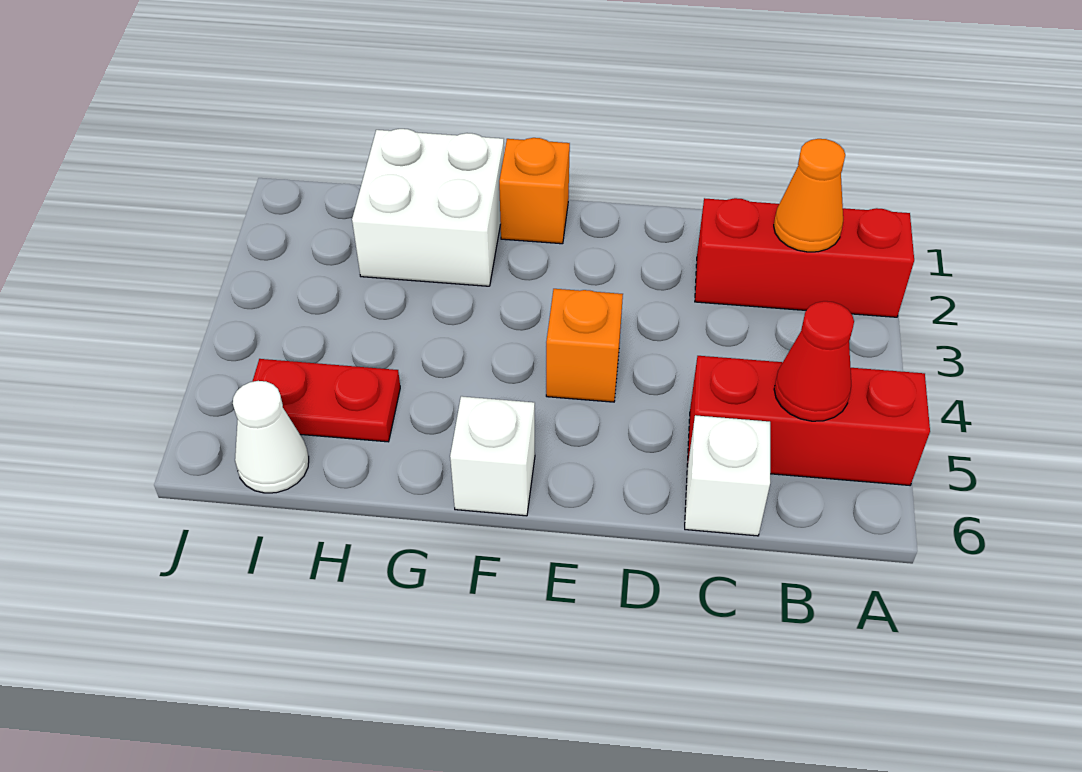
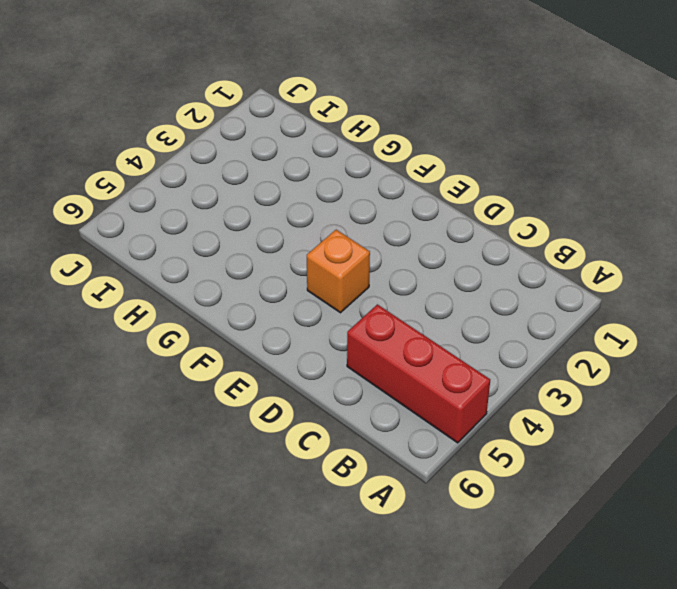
none -> red 1x3 brick [695,198,914,317]
none -> white 1x1 brick [685,415,770,536]

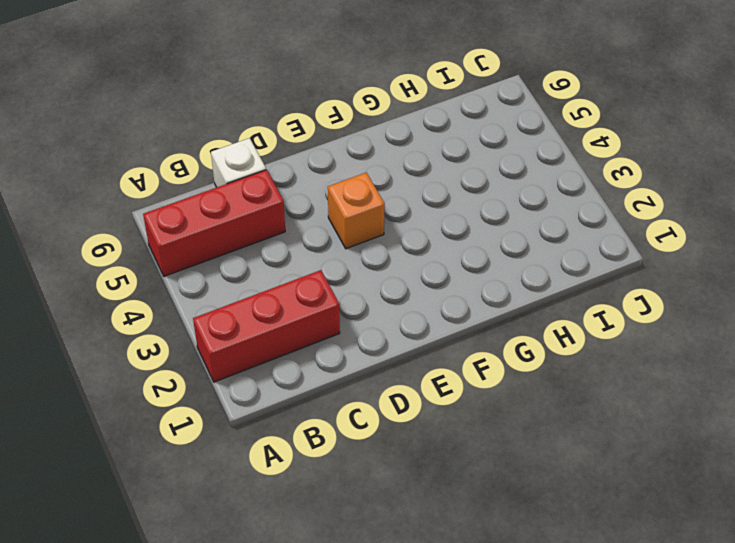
none -> orange 1x1 brick [499,138,570,244]
none -> white 1x1 brick [450,396,535,516]

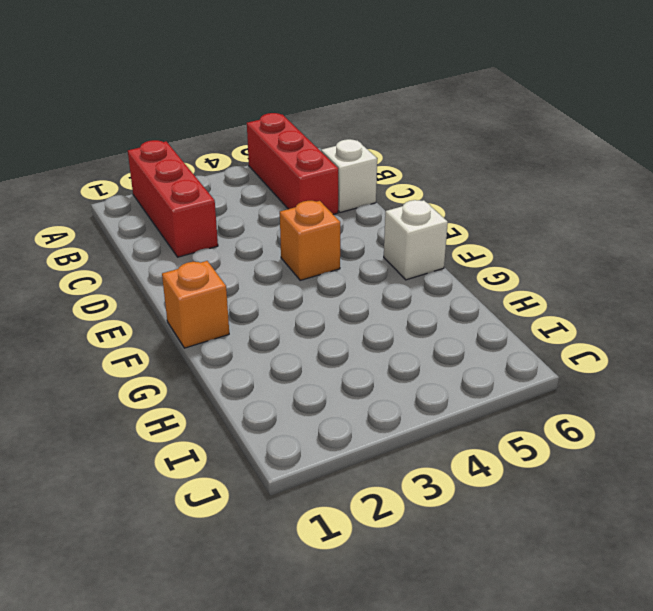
none -> white 2x2 brick [352,129,504,286]
none -> red 1x2 plate [252,359,400,442]

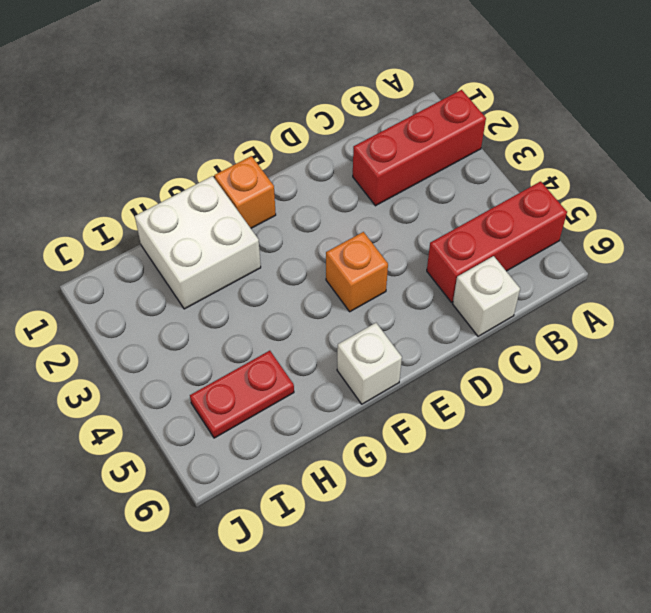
none -> white 1x1 cone [233,381,309,493]
none -> orange 1x1 cone [774,139,845,252]

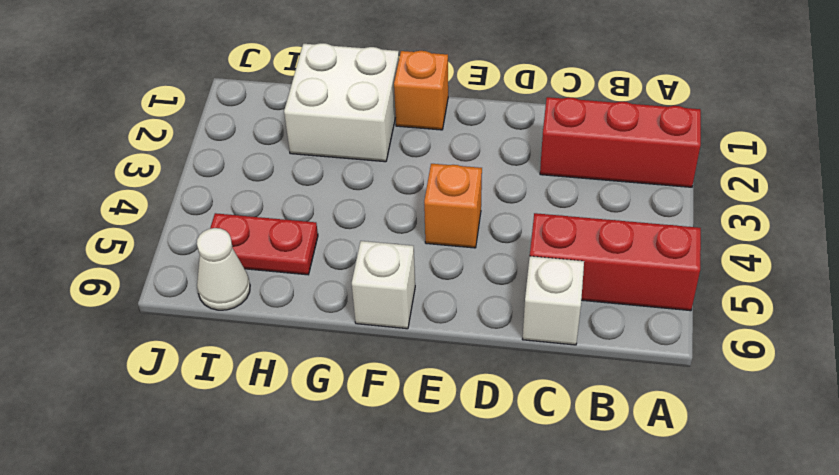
none -> orange 1x1 cone [774,139,845,252]
none -> red 1x1 cone [774,301,854,421]

